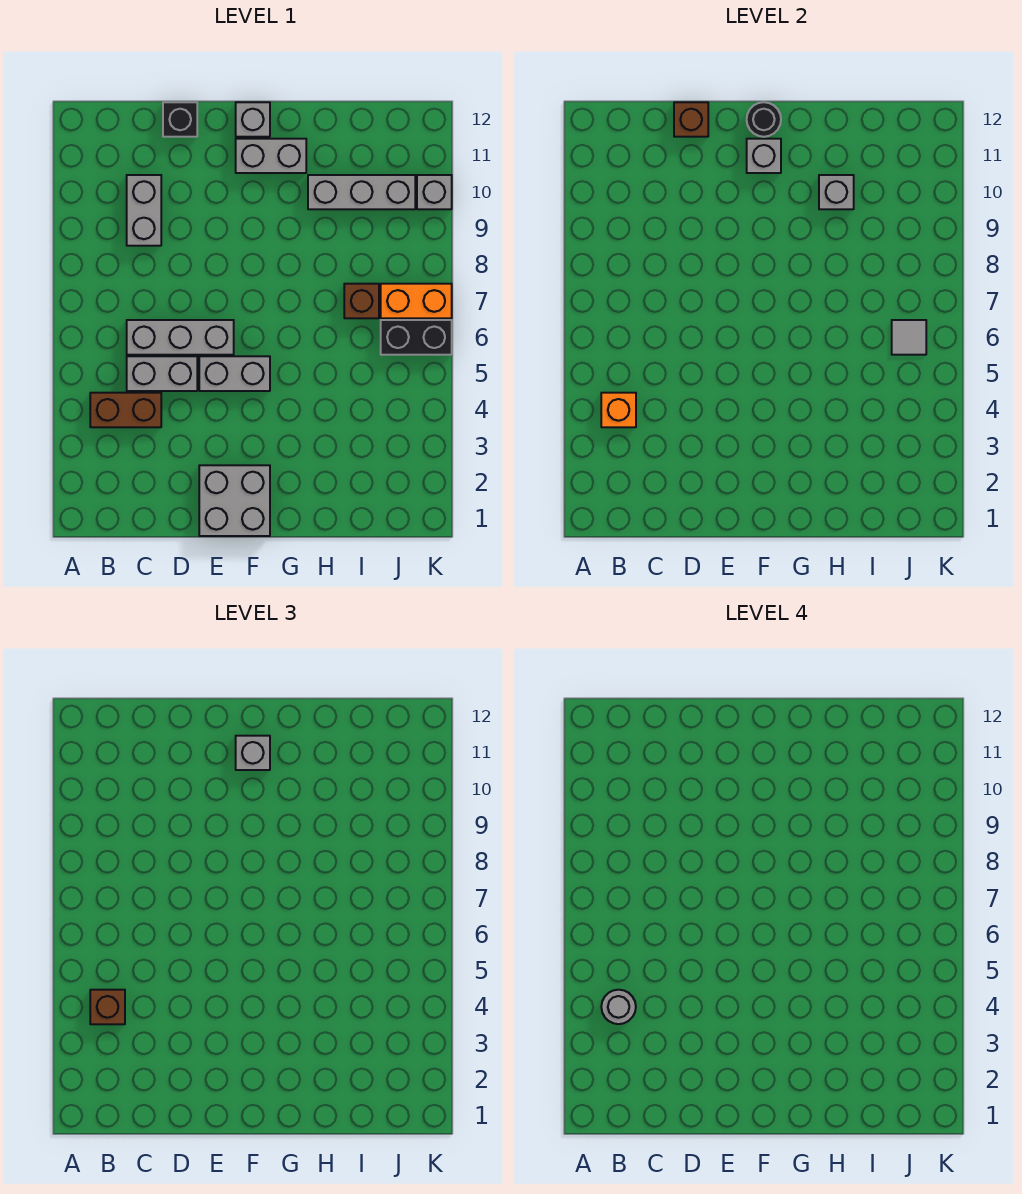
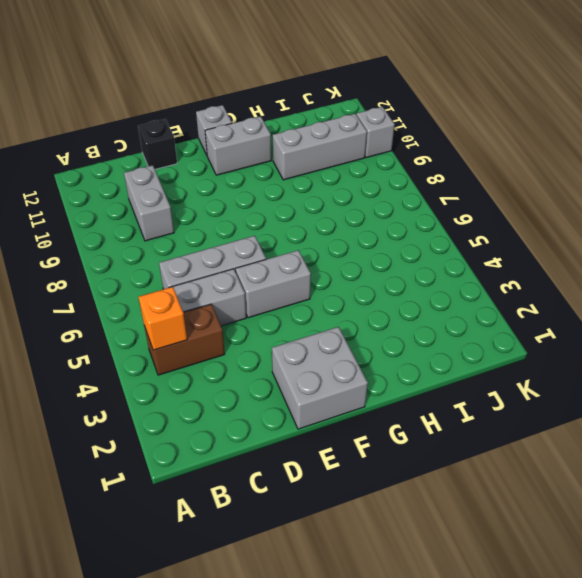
none -> brown 1x1 brick [344,284,379,318]
none -> black 1x2 brick [381,320,452,355]
none -> orange 1x2 brick [381,284,452,318]

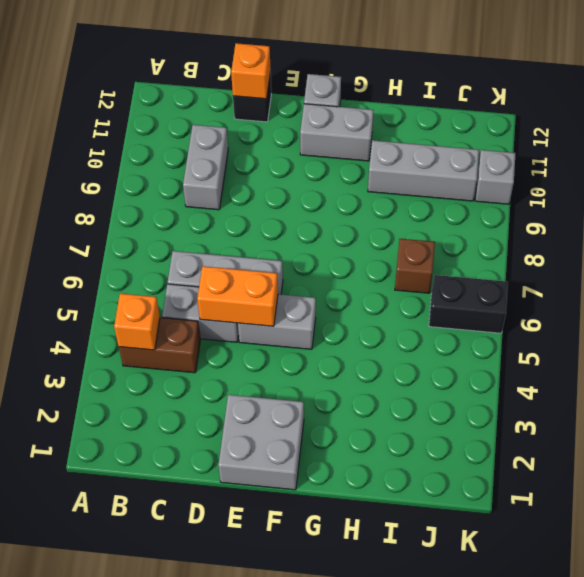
orange 1x2 brick [197,266,278,326] -> orange 1x2 brick moved to [381,284,452,318]
orange 1x1 brick [231,43,271,99] -> brown 1x1 brick [674,102,708,137]
none -> grey 1x1 brick [747,139,781,173]
none -> black 1x1 round brick [747,102,781,137]
none -> grey 1x1 brick [819,175,854,209]

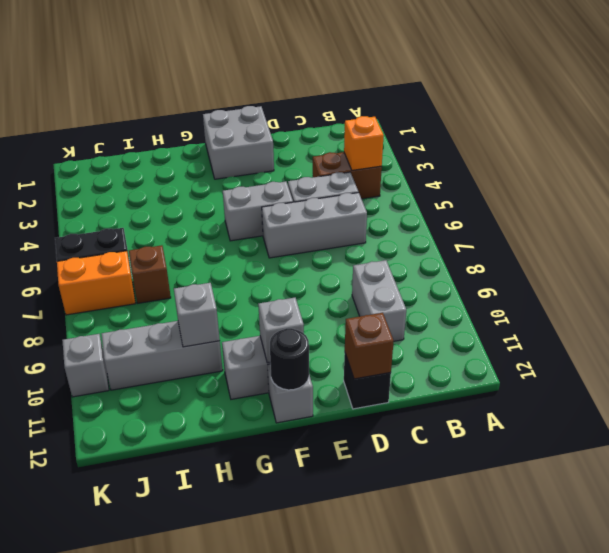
none -> grey 1x1 tile [892,320,926,355]
none -> brown 1x1 brick [90,990,125,1024]
none -> grey 1x1 brick [236,736,270,770]

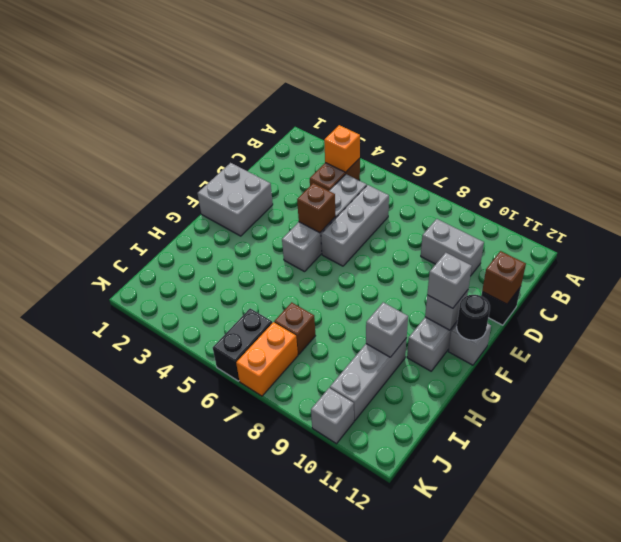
brown 1x1 brick [297,183,335,233] -> brown 1x1 brick moved to [90,990,125,1024]
none -> grey 1x1 tile [892,320,926,355]
none -> grey 1x1 round brick [601,990,636,1024]

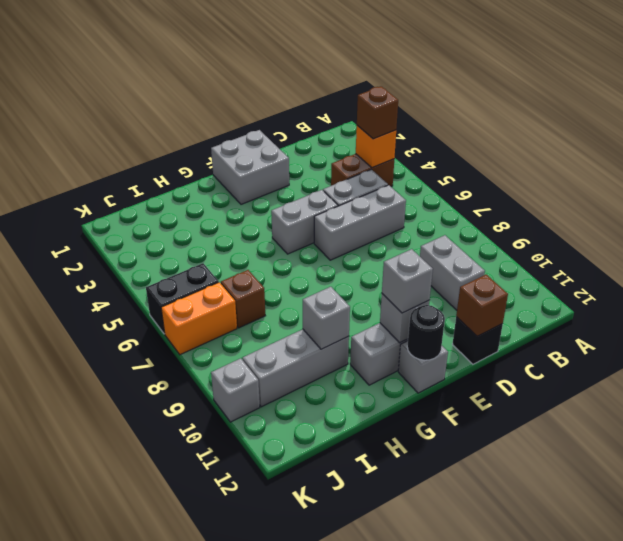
none -> grey 1x1 tile [892,320,926,355]
none -> grey 1x1 round brick [601,990,636,1024]

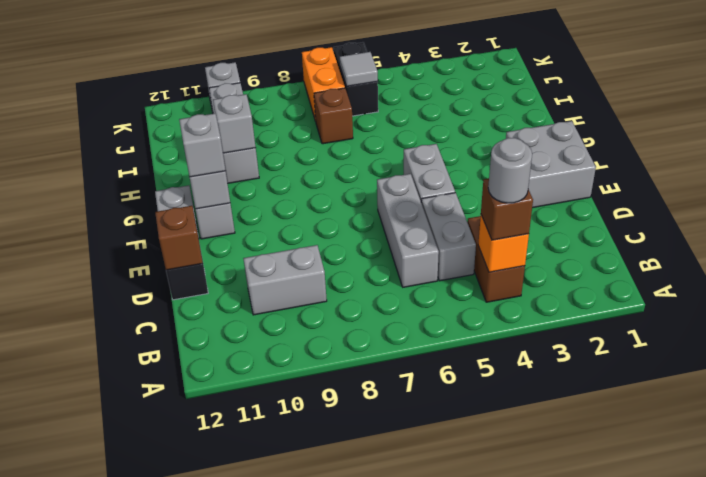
none -> black 1x1 round brick [747,102,781,137]

